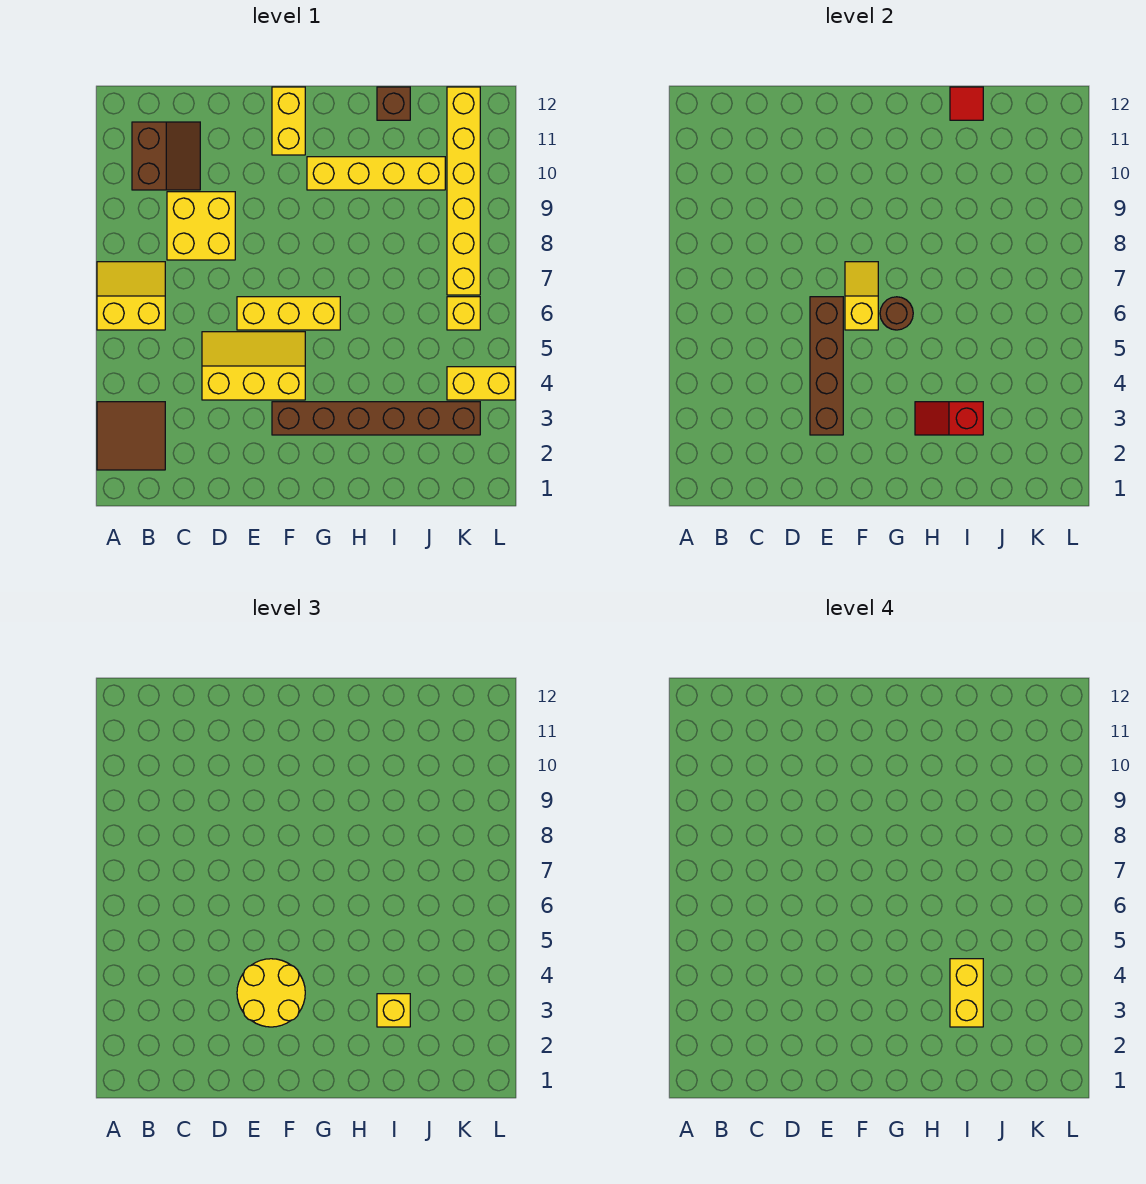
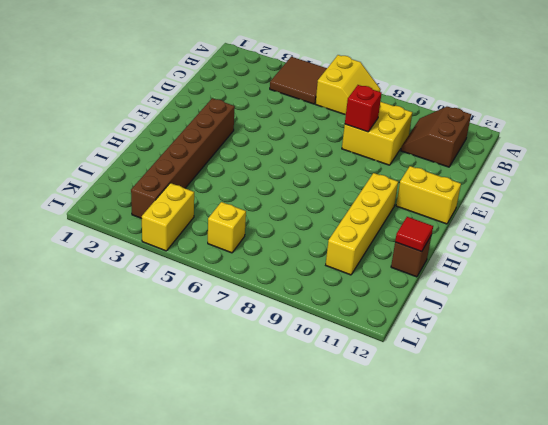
brown 2x2 tile [270,57,327,104] -> brown 2x2 tile moved to [97,402,165,470]
brown 2x2 slope [401,107,471,167] -> brown 2x2 slope turned to [132,122,200,190]
red 1x1 brick [345,85,382,132] -> none
none -> yellow 2x3 slope [202,332,305,400]
none -> yellow 1x3 brick [237,297,340,330]
none -> yellow 1x6 brick [447,87,480,295]

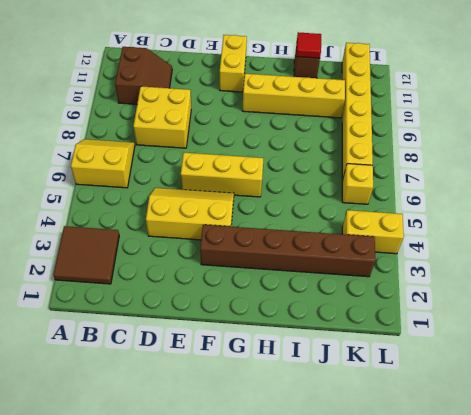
none -> brown 1x4 brick [810,297,843,435]
none -> yellow 1x2 slope [845,262,878,330]
none -> brown 1x1 round brick [880,297,913,330]

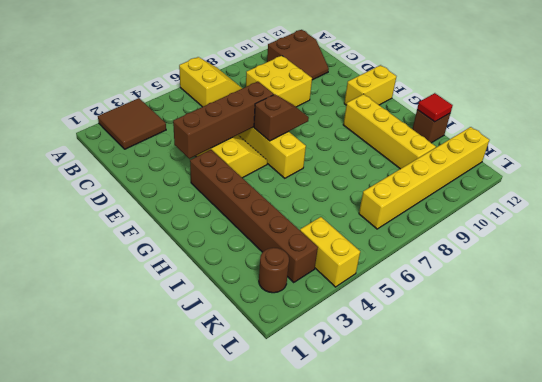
brown 1x2 slope [254,94,309,141] -> yellow 1x2 slope [845,262,878,330]
brown 1x1 round brick [259,248,289,293] -> brown 1x1 round brick moved to [880,297,913,330]
none -> yellow 1x1 brick [447,297,480,330]
none -> red 1x2 slope [915,402,983,435]
none -> yellow 2x2 round brick [237,959,305,1027]

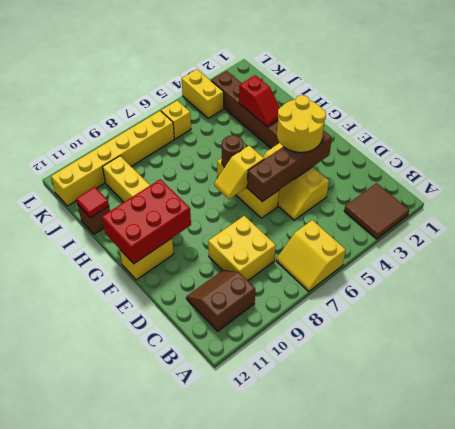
red 2x3 brick [102,179,191,264] -> none
none -> yellow 1x1 brick [377,994,410,1027]
none -> yellow 1x2 brick [950,959,983,1027]

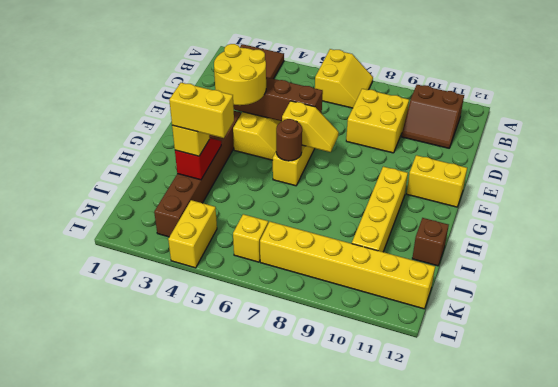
none -> red 1x1 tile [950,87,983,120]

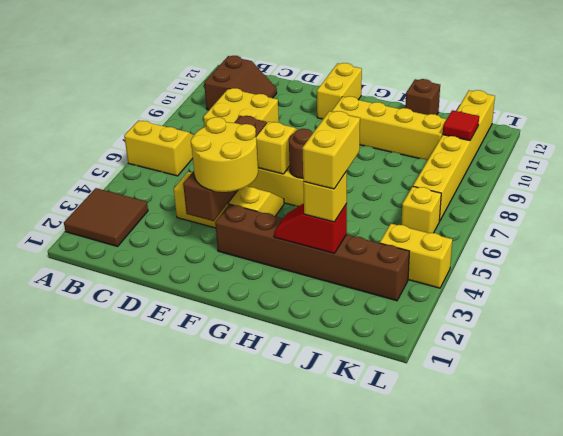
red 1x1 tile [443,110,479,141] -> red 1x1 tile moved to [950,87,983,120]

